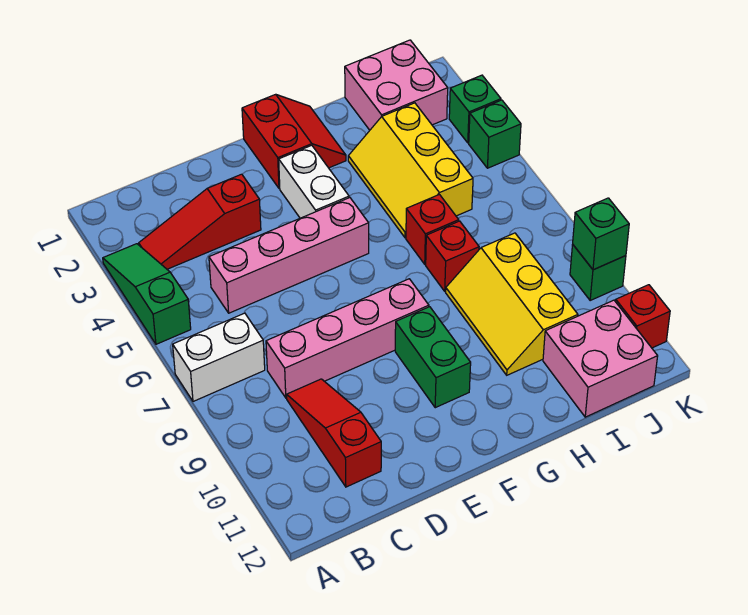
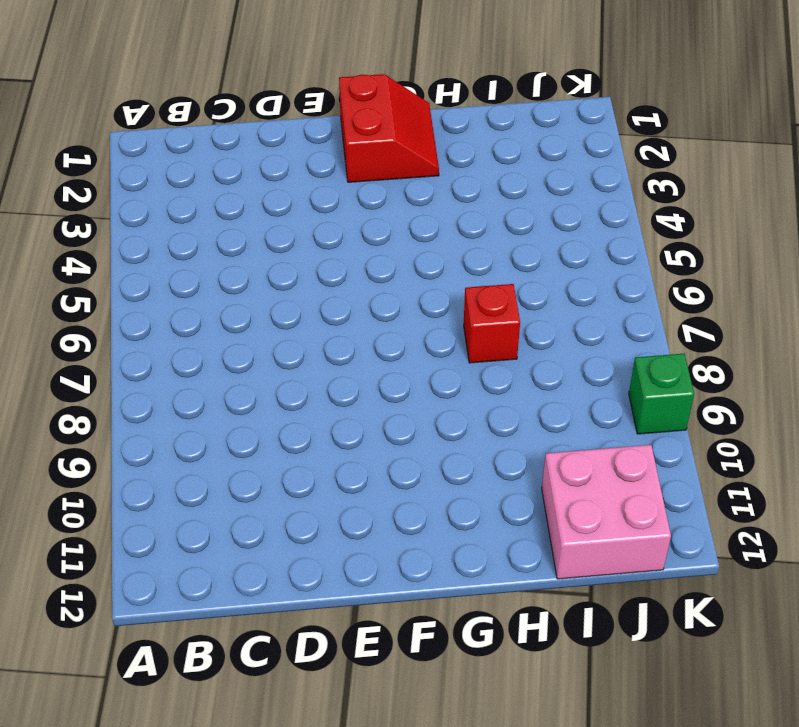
none -> green 1x3 slope [103,244,191,344]
none -> white 1x2 brick [173,313,265,401]
none -> red 1x3 slope [139,174,261,269]

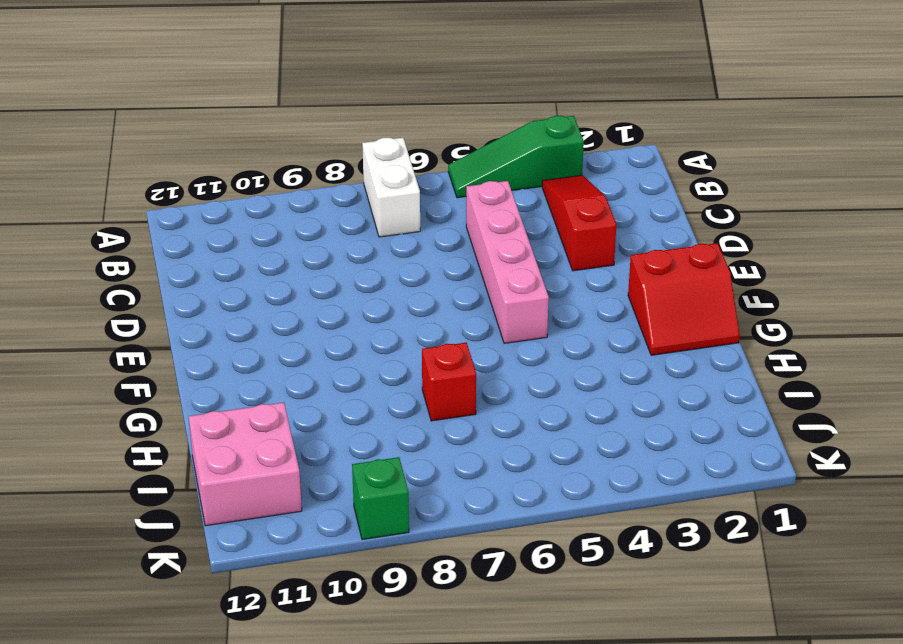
green 1x3 slope [448,116,584,198] -> green 1x3 slope turned to [103,244,191,344]
none -> pink 1x4 brick [266,279,429,398]
none -> red 1x3 slope [287,379,381,487]
none -> white 1x2 brick [279,145,349,218]

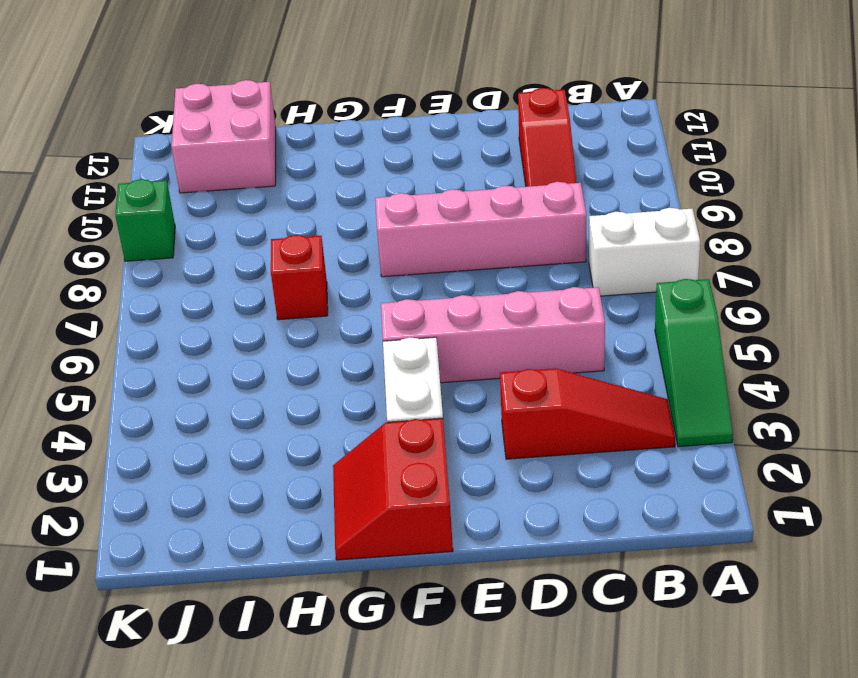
none -> green 1x2 brick [395,307,471,408]
none -> yellow 2x3 slope [348,103,473,238]
none -> red 1x1 brick [406,194,459,264]

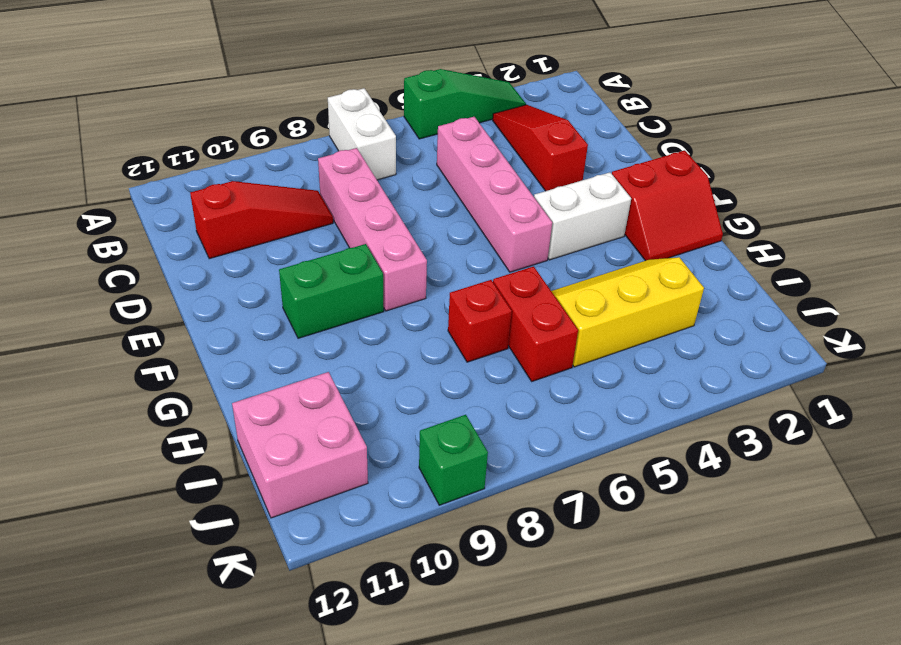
red 1x2 brick [493,266,578,381] -> red 1x1 brick [406,194,459,264]
none -> yellow 2x3 slope [446,233,578,375]
none -> pink 2x2 brick [345,40,448,130]
none -> green 1x1 brick [449,75,501,143]

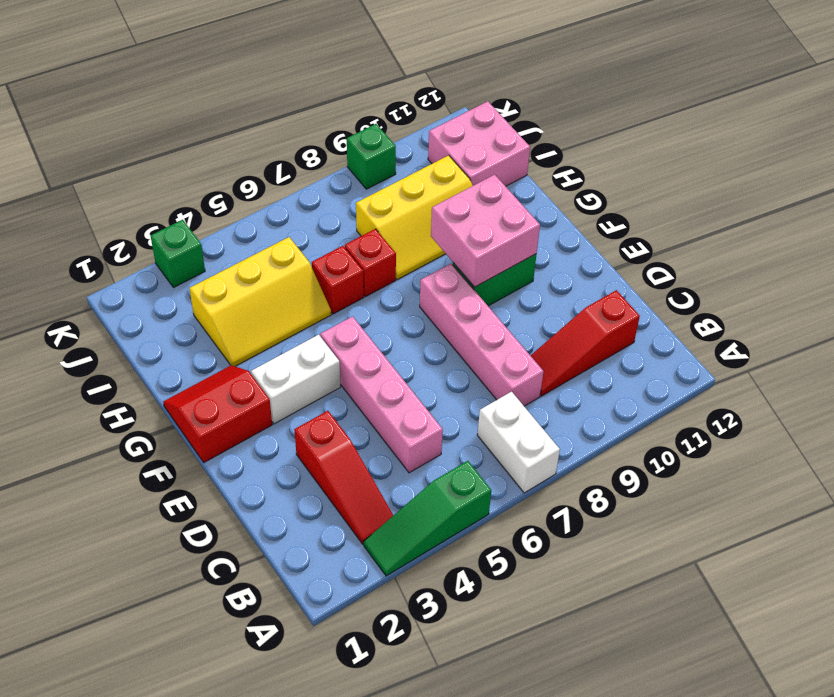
pink 2x2 brick [431,175,540,287] -> pink 2x2 brick moved to [345,40,448,130]
none -> green 1x1 brick [469,100,521,168]
none -> red 1x1 brick [616,285,670,348]
none -> green 1x1 brick [573,198,629,270]

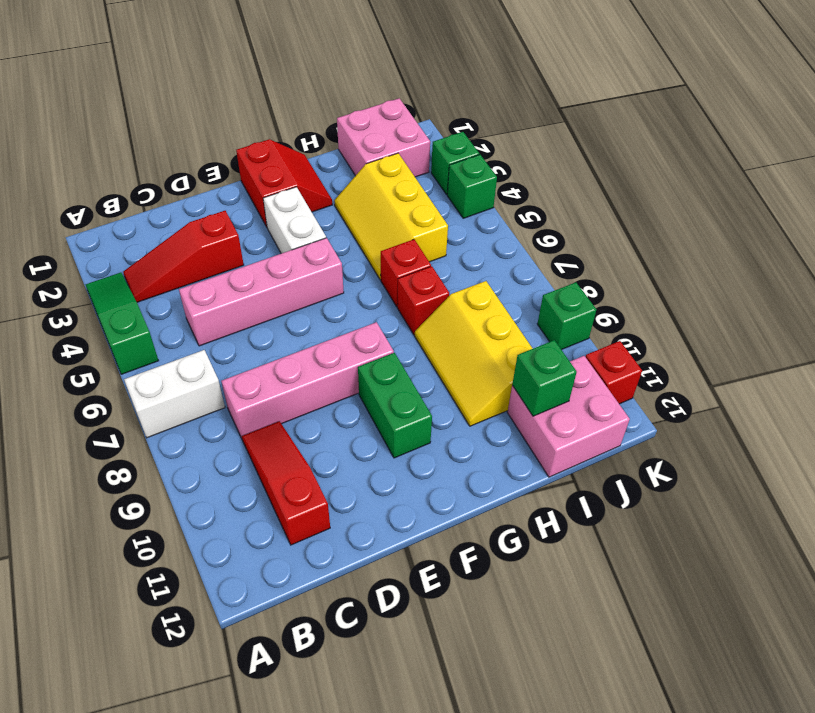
green 1x1 brick [512,340,577,416] -> green 1x1 brick moved to [573,198,629,270]

